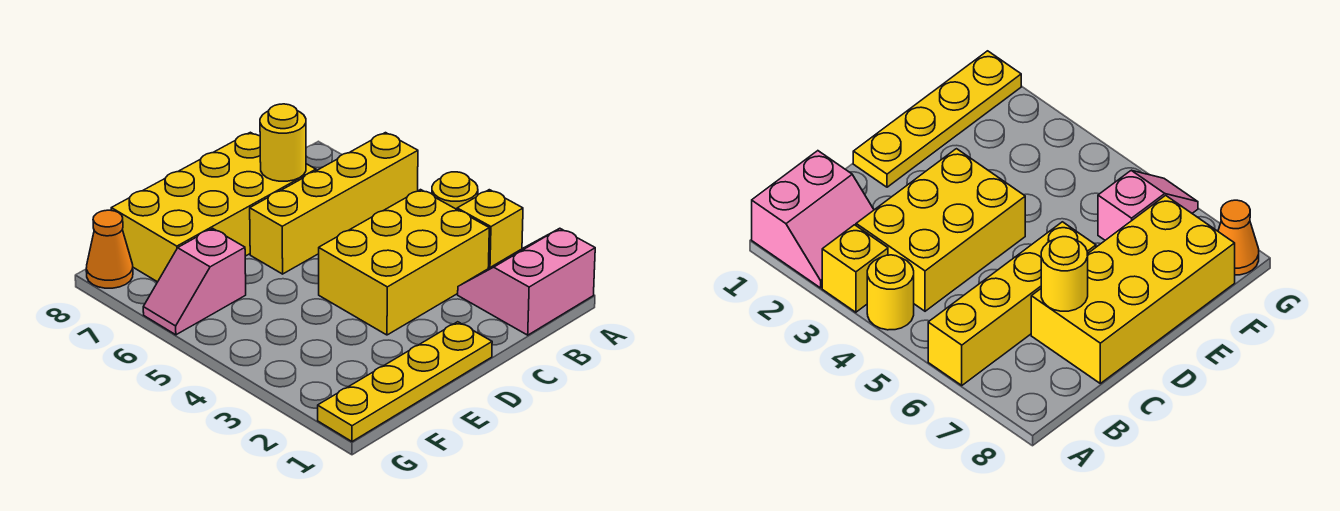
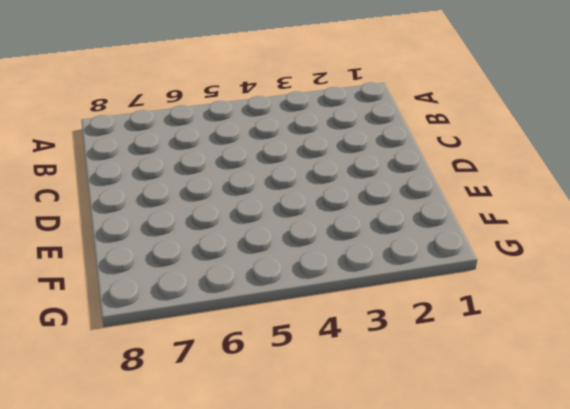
none -> pink 2x2 slope [458,228,595,335]
none -> yellow 1x1 brick [457,190,523,268]

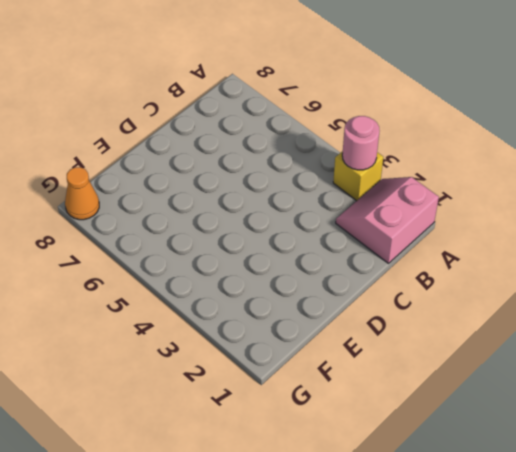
pink 1x1 round brick [342,116,379,170] -> none
none -> yellow 1x1 round brick [432,172,478,209]
none -> yellow 1x4 brick [250,133,418,274]

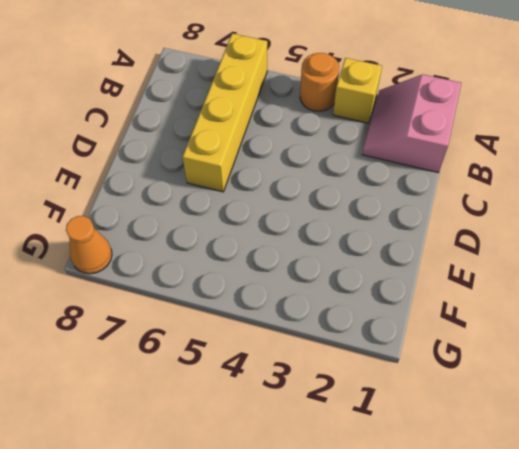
orange 1x1 round brick [300,53,339,111] -> yellow 1x1 round brick [432,172,478,209]
none -> yellow 2x3 brick [319,190,489,335]
none -> yellow 2x4 brick [111,132,316,282]

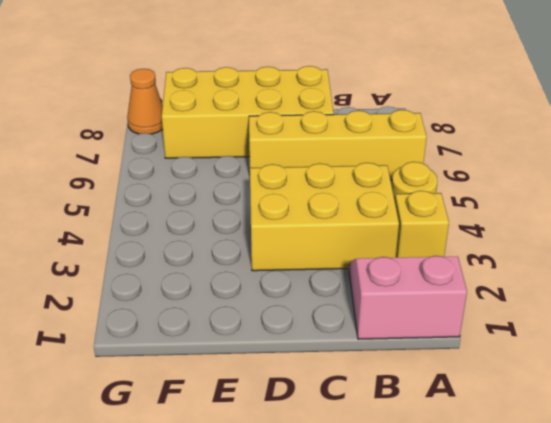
none -> yellow 1x4 plate [318,322,492,442]
none -> pink 1x2 slope [143,228,246,335]

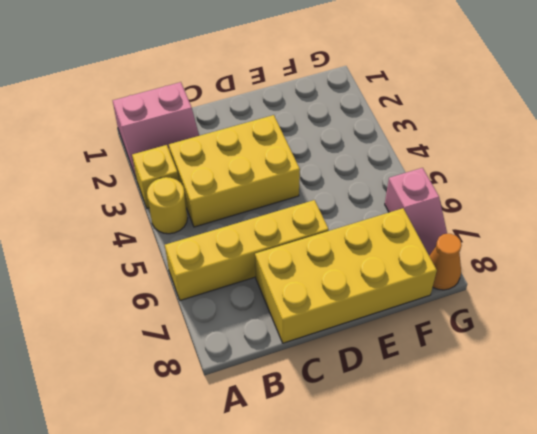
pink 1x2 slope [385,168,447,255] -> pink 1x2 slope turned to [143,228,246,335]
none -> yellow 1x4 plate [318,322,492,442]
none -> yellow 1x1 round brick [260,104,306,181]

